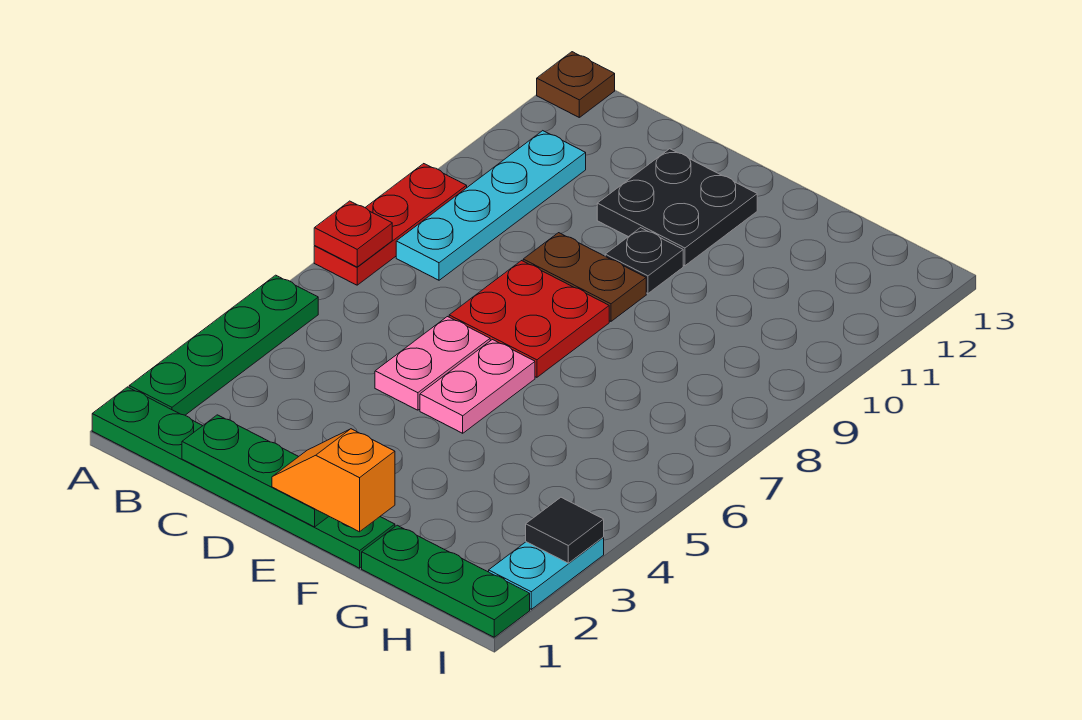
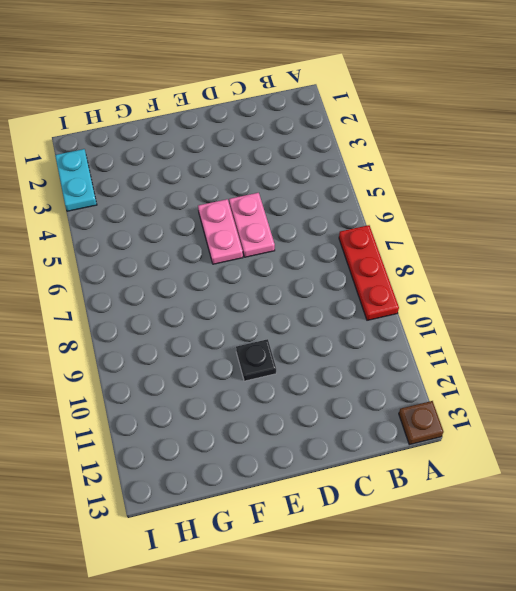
none -> green 1x6 plate [92,387,395,568]
none -> green 1x4 plate [129,275,318,415]
none -> cyan 1x4 plate [396,131,586,280]

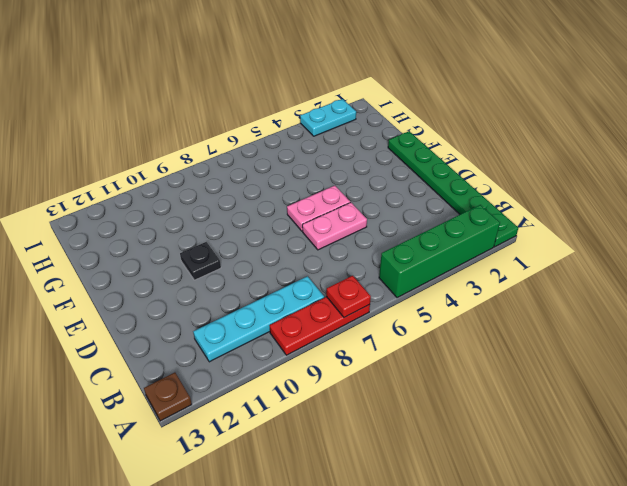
green 1x4 brick [379,205,500,298] -> green 1x4 plate [129,275,318,415]
none -> red 2x2 plate [449,261,609,377]
none -> brown 1x2 plate [523,233,646,321]
none -> black 2x2 plate [597,149,757,266]

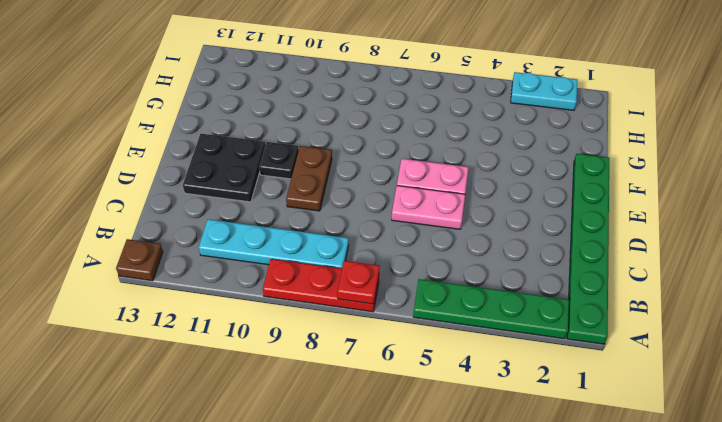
none -> red 2x2 plate [449,261,609,377]
none -> green 1x3 plate [362,525,530,637]
none -> green 1x3 plate [182,415,329,527]

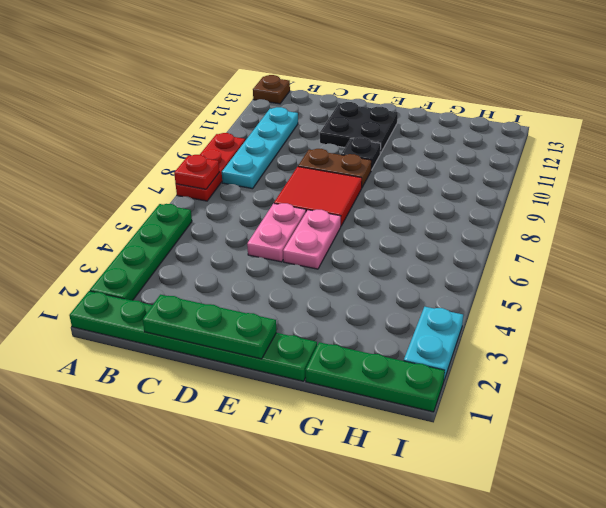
red 2x2 tile [274,167,362,226] -> red 2x2 plate [449,261,609,377]
none -> black 1x1 tile [526,497,604,563]
none -> orange 1x2 slope [272,429,395,532]

